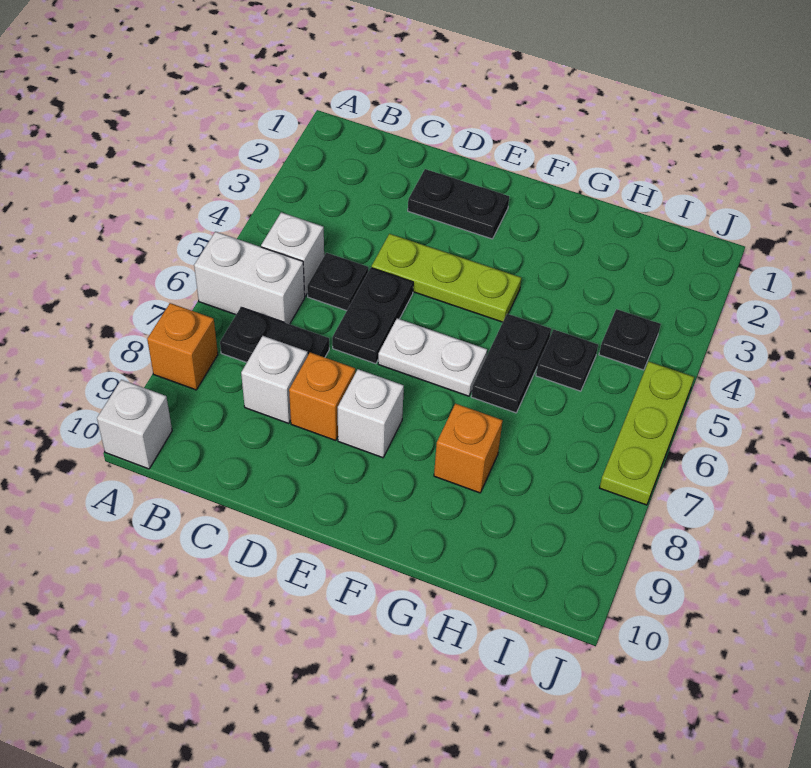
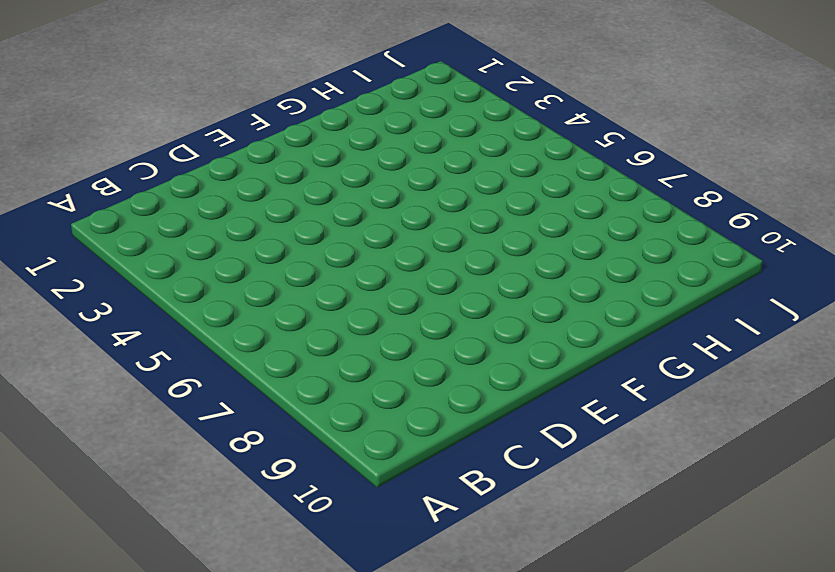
none -> white 1x2 brick [194,232,305,324]
none -> orange 1x1 brick [147,303,218,390]
none -> white 1x1 brick [97,380,172,469]

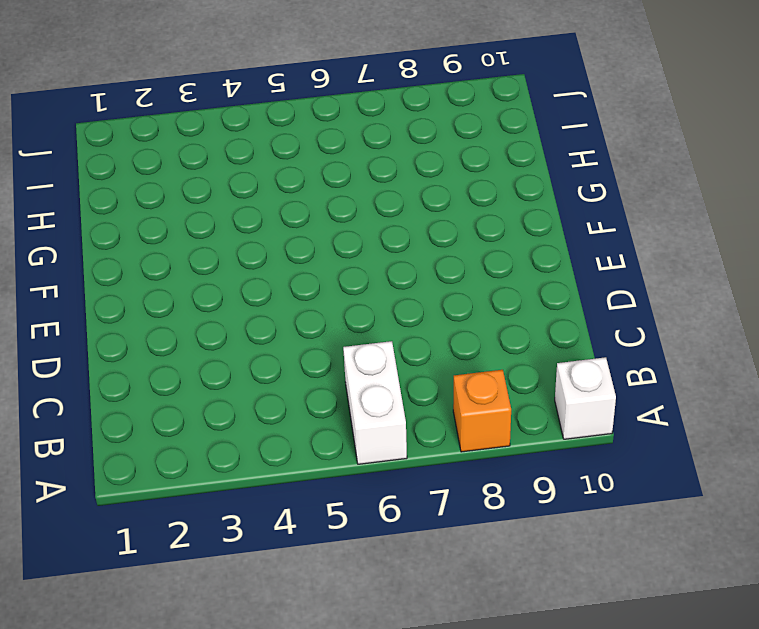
none -> white 1x1 brick [261,212,324,296]
none -> black 1x2 plate [220,307,329,362]
none -> black 1x1 plate [307,253,368,311]

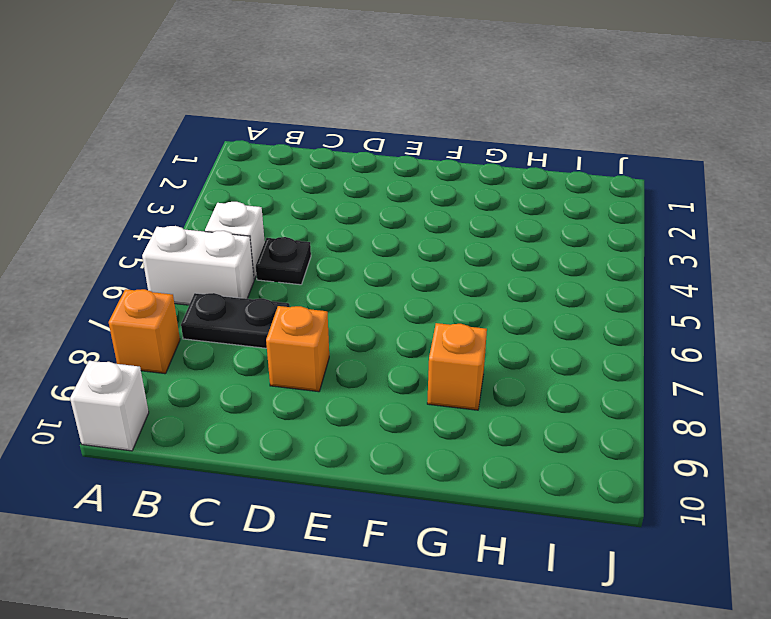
none -> white 1x1 brick [241,336,308,423]
none -> black 1x2 plate [408,169,509,239]
none -> lime 1x3 plate [372,234,521,322]

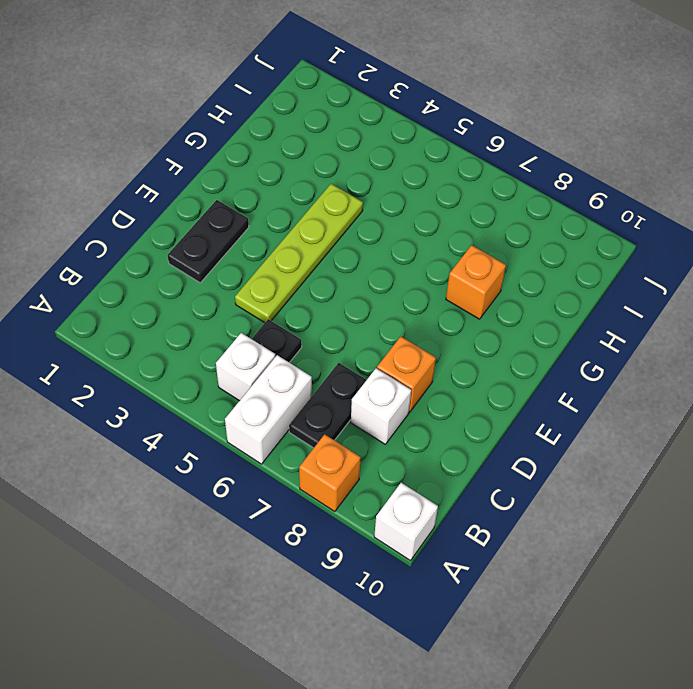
lime 1x4 plate [235,184,363,323] -> lime 1x3 plate [372,234,521,322]
none -> black 1x2 plate [332,268,413,364]
none -> white 1x2 plate [378,318,487,396]
none -> white 1x1 brick [338,369,404,458]

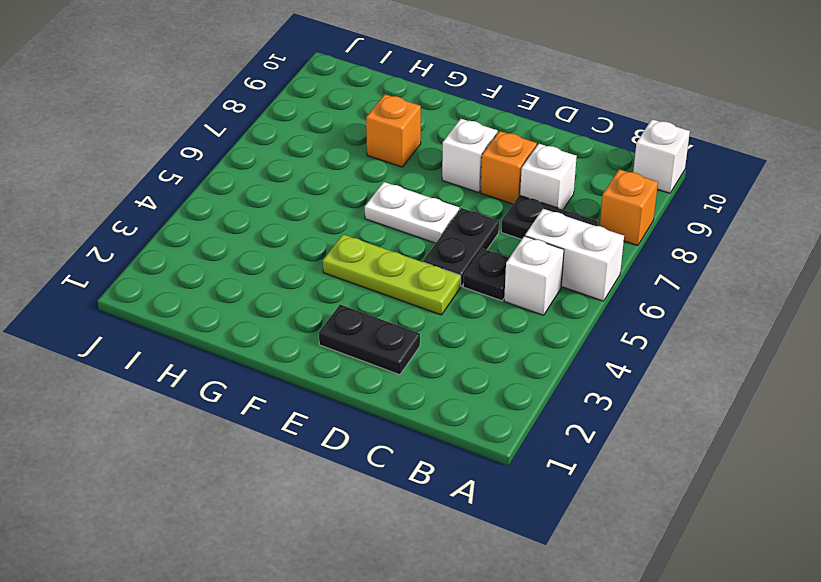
none -> black 1x2 plate [471,314,551,413]
none -> black 1x1 plate [536,330,598,391]
none -> black 1x1 plate [599,309,661,370]

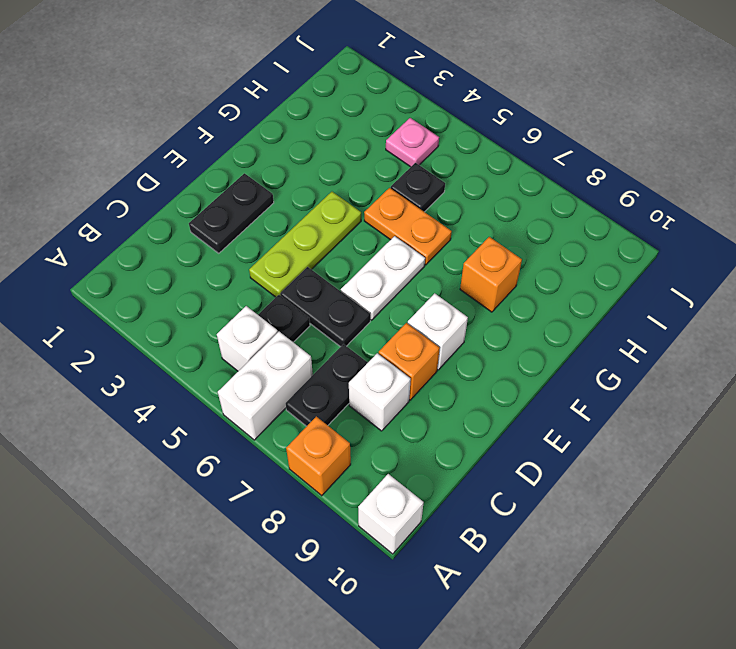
orange 1x2 plate [364,188,452,265] -> black 1x2 plate [471,314,551,413]
pink 1x1 plate [386,118,439,167] -> black 1x1 plate [599,309,661,370]
none -> lime 1x3 plate [599,362,694,505]

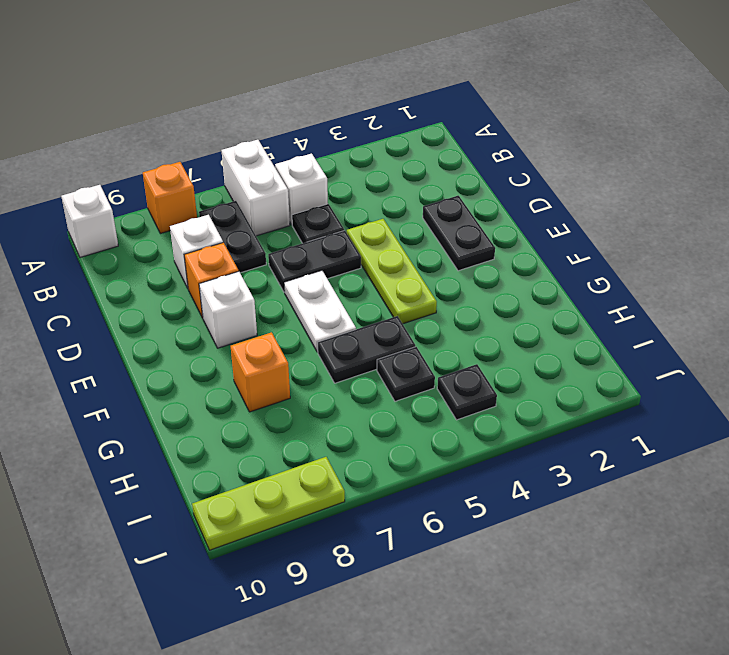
lime 1x3 plate [192,457,345,550] -> lime 1x3 plate moved to [599,362,694,505]

